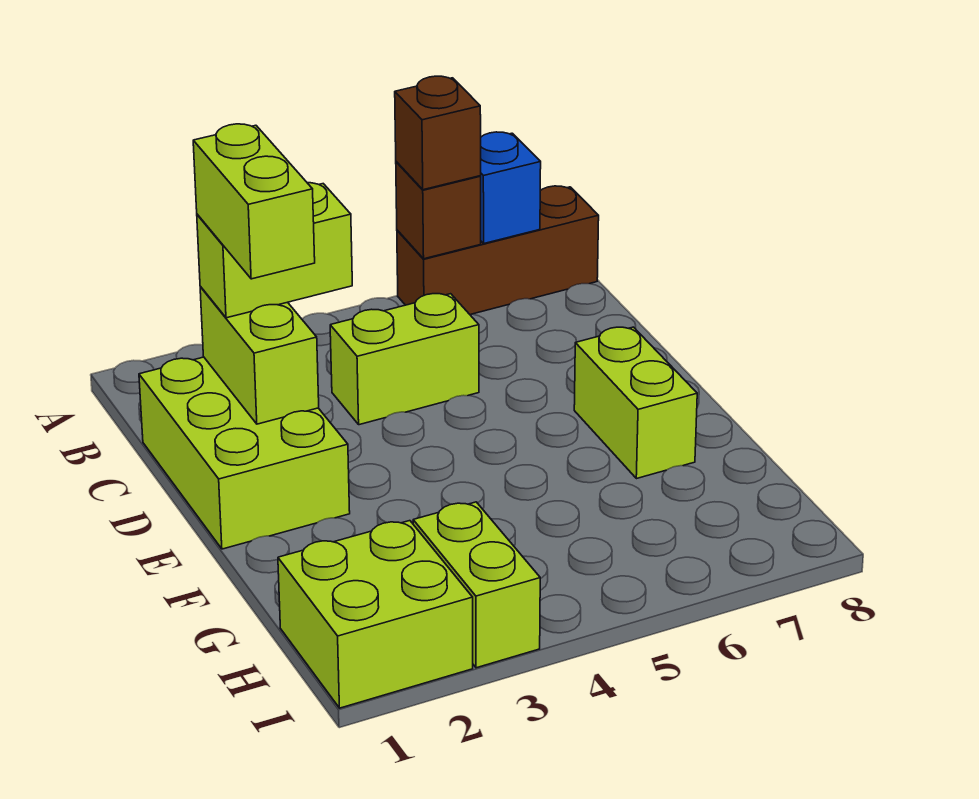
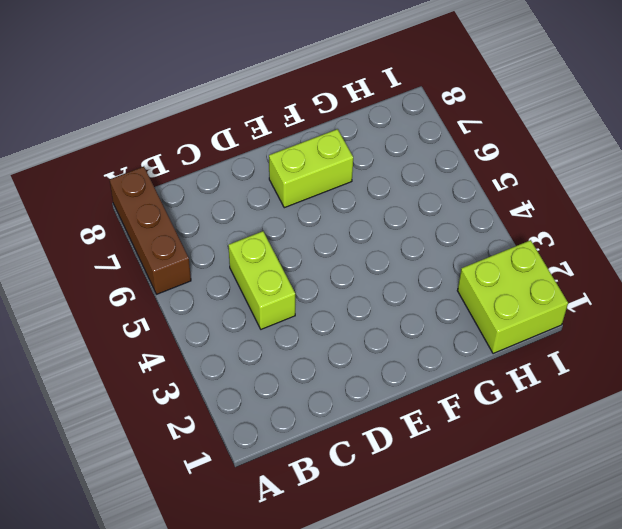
none -> lime 2x3 brick [139,357,350,549]
none -> lime 1x2 brick [413,502,540,668]
none -> brown 1x1 brick [396,162,481,259]

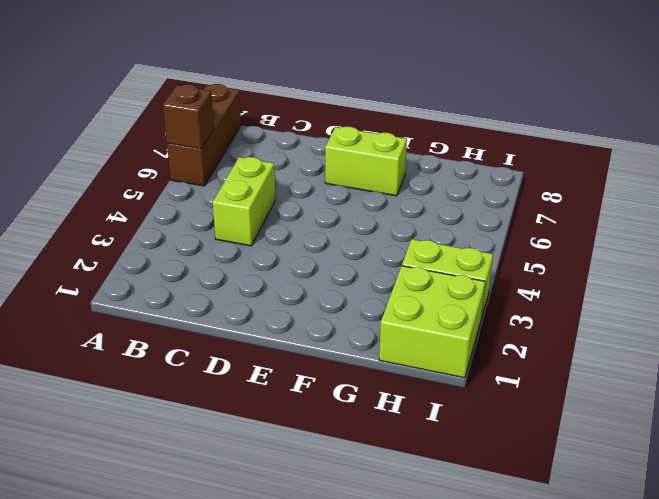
none -> lime 2x3 brick [139,357,350,549]
none -> blue 1x1 brick [480,132,541,243]
none -> lime 1x2 brick [200,286,319,424]

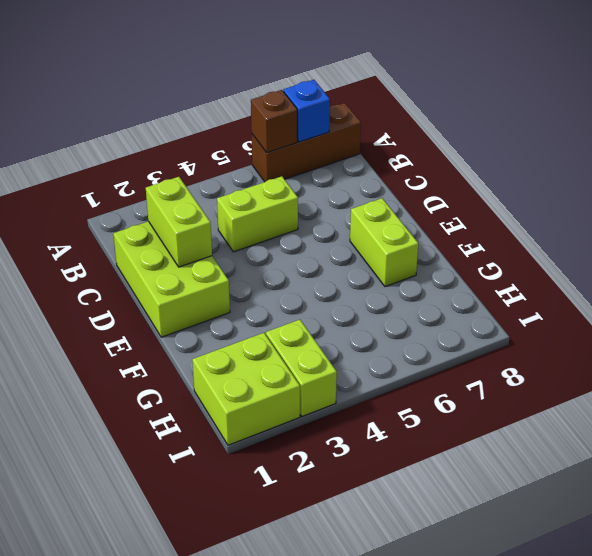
none -> brown 1x1 brick [395,76,481,190]
none -> lime 1x2 brick [197,183,352,318]
none -> lime 1x2 brick [193,124,315,279]

